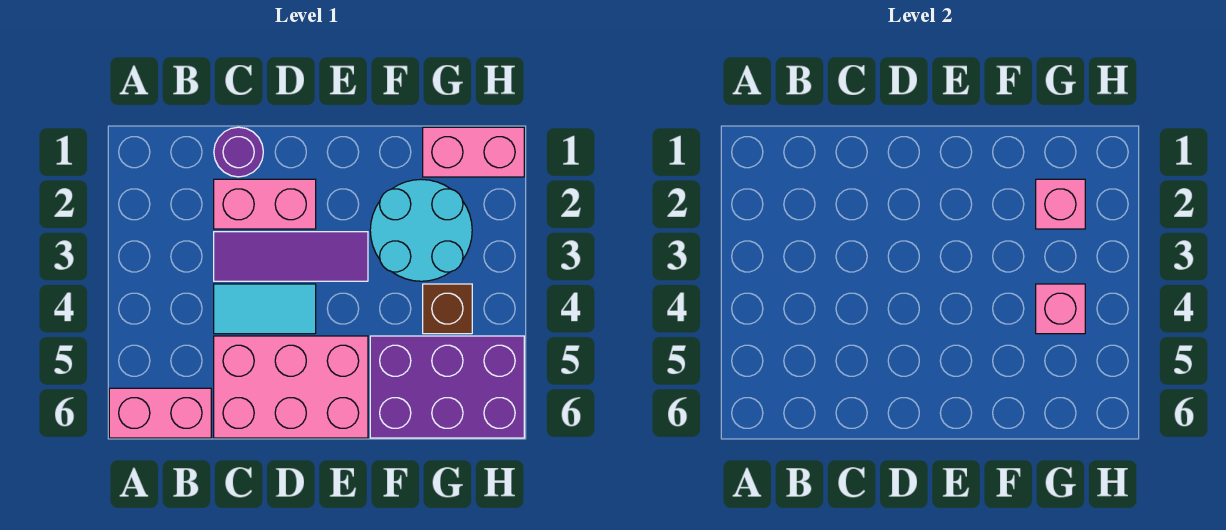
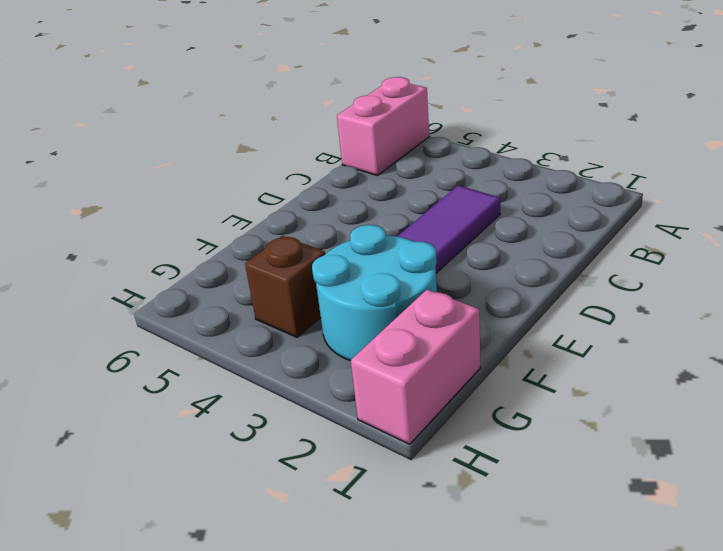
none -> purple 1x1 round brick [214,127,263,177]
none -> pink 1x2 brick [214,179,316,229]
none -> cyan 1x2 tile [214,284,316,334]

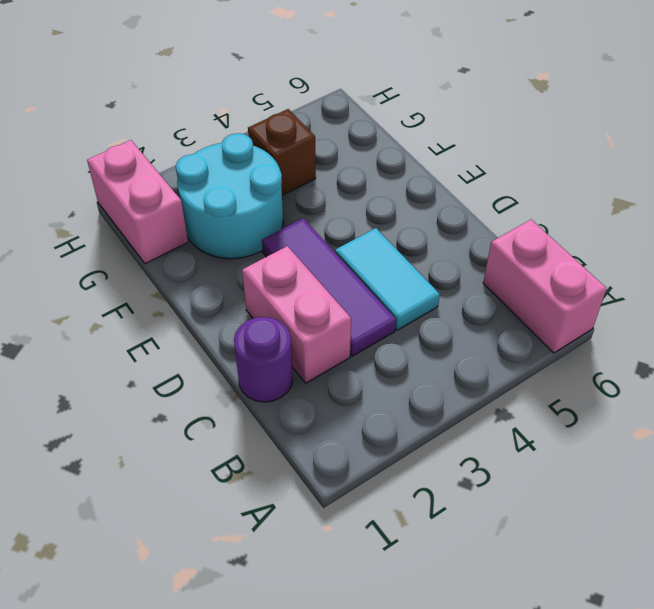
none -> pink 2x3 brick [214,336,368,438]
none -> purple 2x3 brick [370,336,524,438]
none -> pink 1x1 brick [1036,179,1085,229]

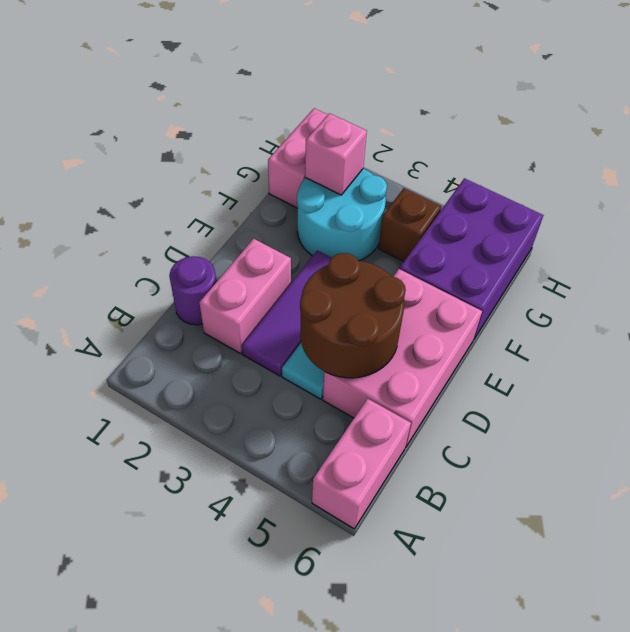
brown 2x2 round brick [300,253,406,378] -> none
none -> pink 1x1 brick [1036,284,1085,334]

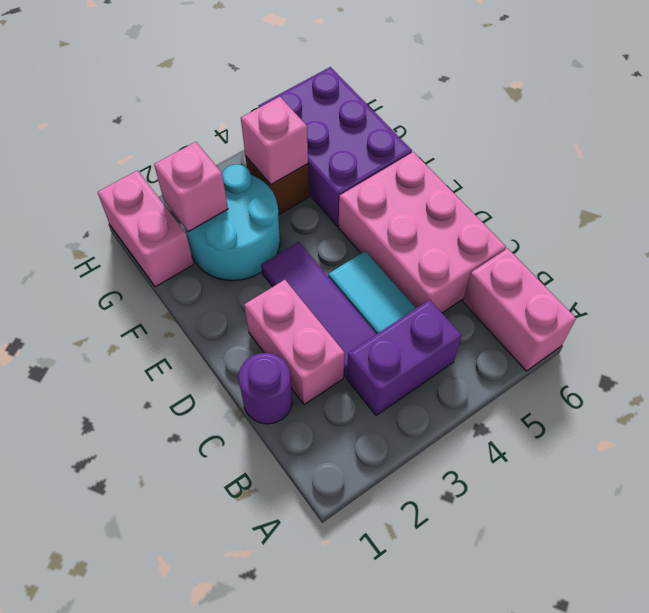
purple 1x2 brick [347,300,461,415] -> none

